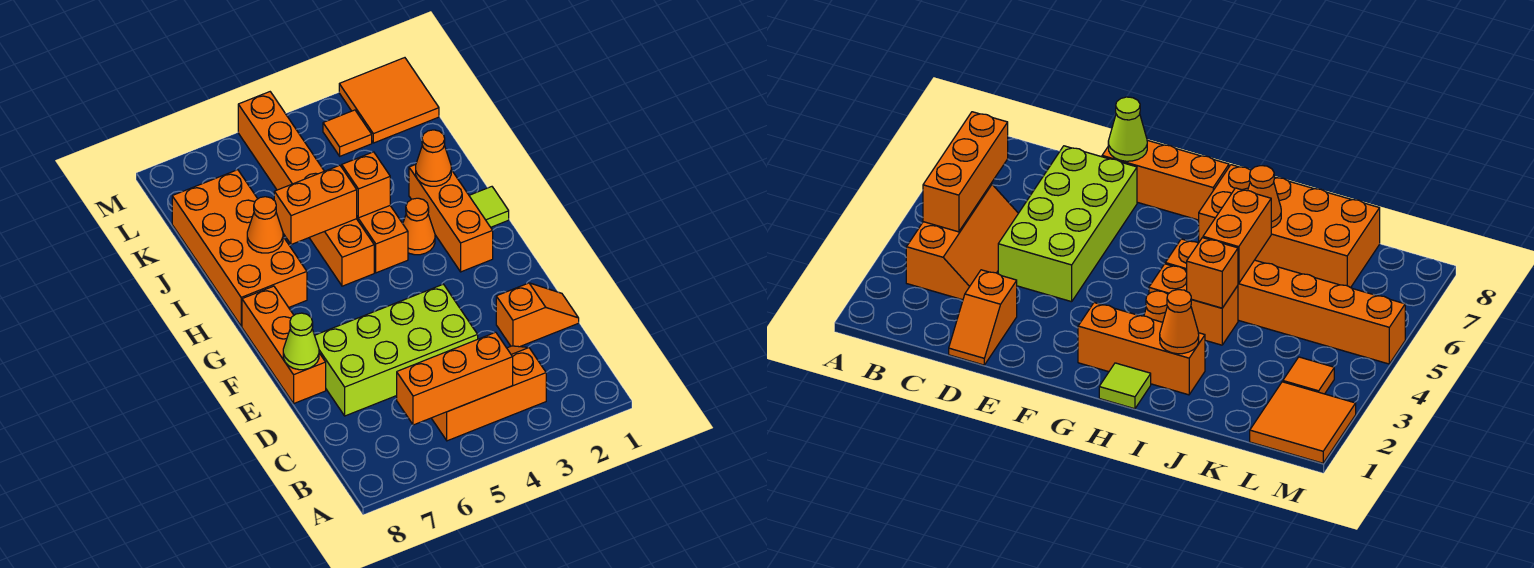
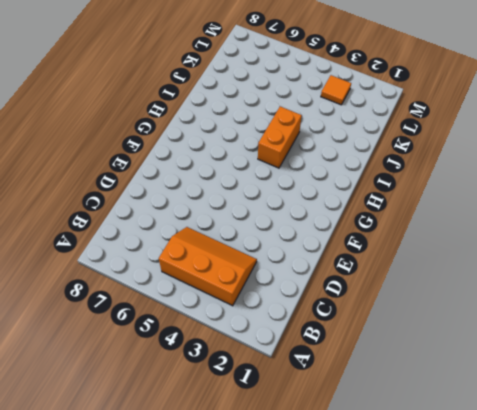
none -> orange 1x2 slope [496,283,579,347]
none -> lime 2x4 brick [315,284,478,416]
none -> orange 1x3 brick [242,286,326,403]

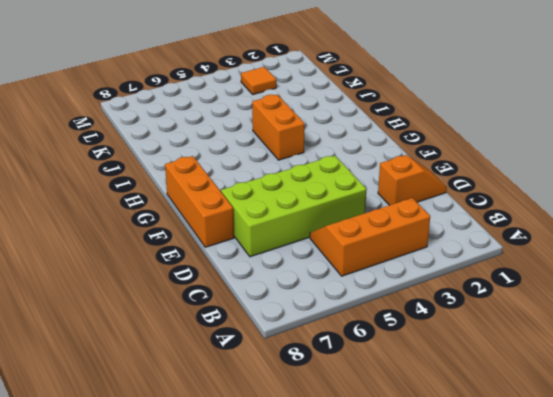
none -> orange 1x3 brick [409,164,493,272]
none -> lime 1x1 tile [469,187,509,227]
none -> orange 1x1 cone [403,198,435,255]

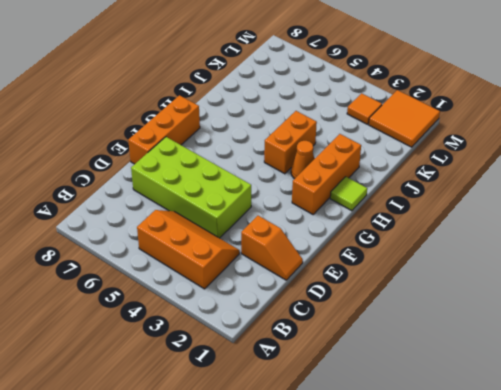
none -> orange 1x6 brick [238,92,374,286]
none -> orange 2x4 brick [172,170,307,326]
none -> orange 1x3 brick [397,332,513,425]

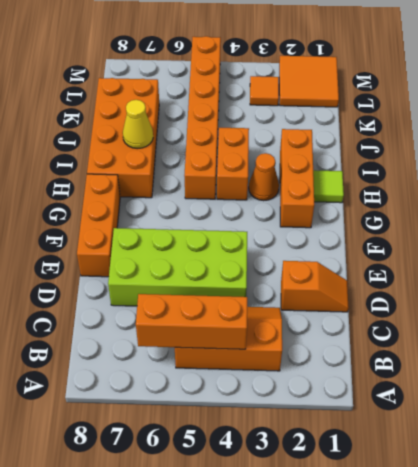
yellow 1x1 cone [123,100,153,149] -> orange 1x1 cone [247,197,283,253]
none -> lime 1x1 cone [283,313,319,370]
none -> orange 1x1 cone [416,130,451,186]
none -> orange 1x1 brick [342,152,390,218]

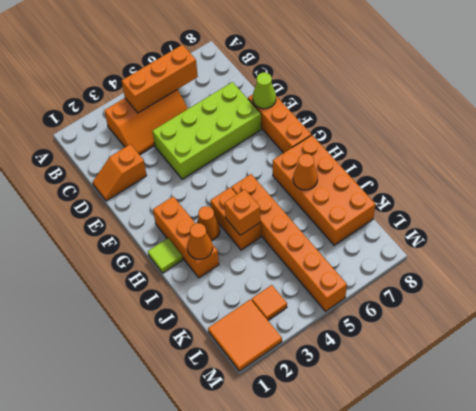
none -> orange 1x2 brick [274,165,357,245]

